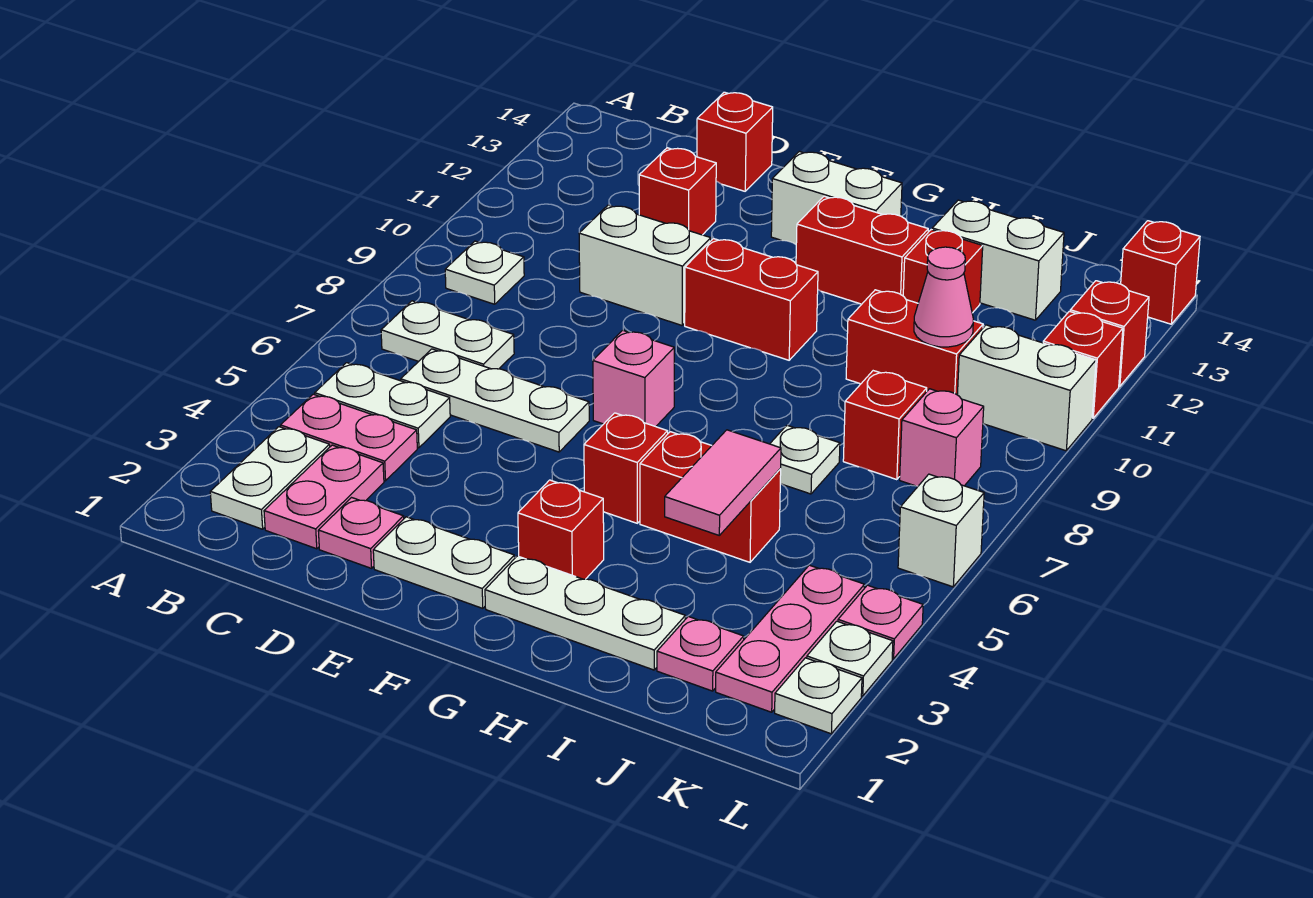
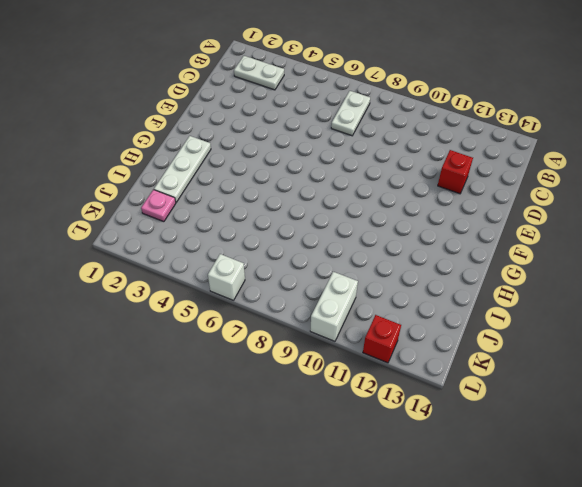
none -> pink 1x2 plate [281,394,417,481]
none -> white 1x2 plate [315,363,450,448]
none -> white 1x1 plate [445,241,524,304]
none -> pink 1x2 plate [264,445,384,549]

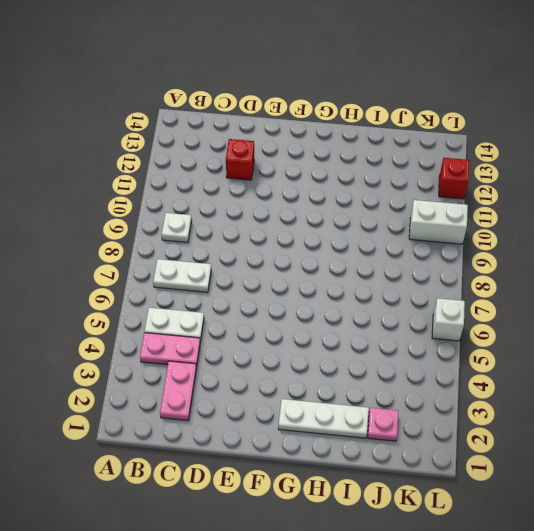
none -> white 1x2 plate [210,427,330,529]
none -> white 1x3 plate [401,349,589,452]
none -> pink 1x1 plate [318,498,404,568]
none -> white 1x2 brick [579,205,711,325]

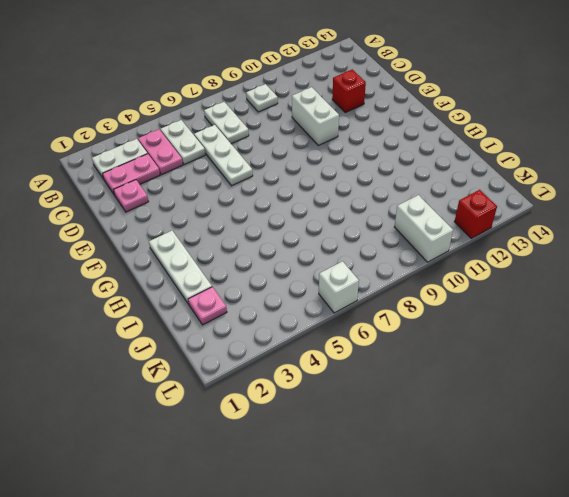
none -> red 1x1 brick [697,92,773,191]
none -> white 1x2 plate [373,517,515,608]
none -> pink 1x1 brick [593,330,674,427]
none -> red 1x2 brick [685,239,818,360]

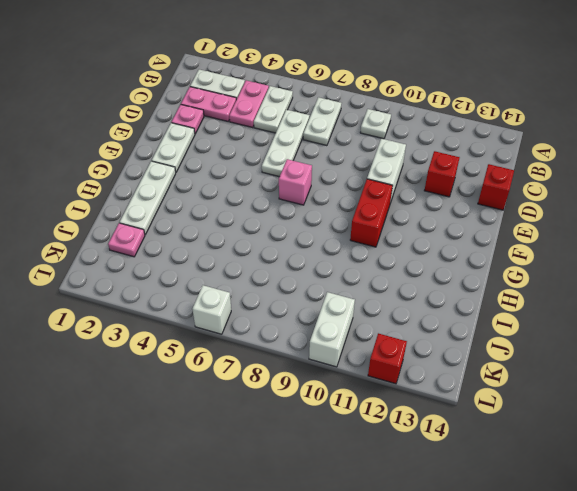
none -> white 1x2 brick [771,151,902,244]
none -> red 1x1 brick [518,480,604,579]
none -> red 1x1 brick [584,413,668,523]
none -> red 1x2 brick [796,196,928,304]

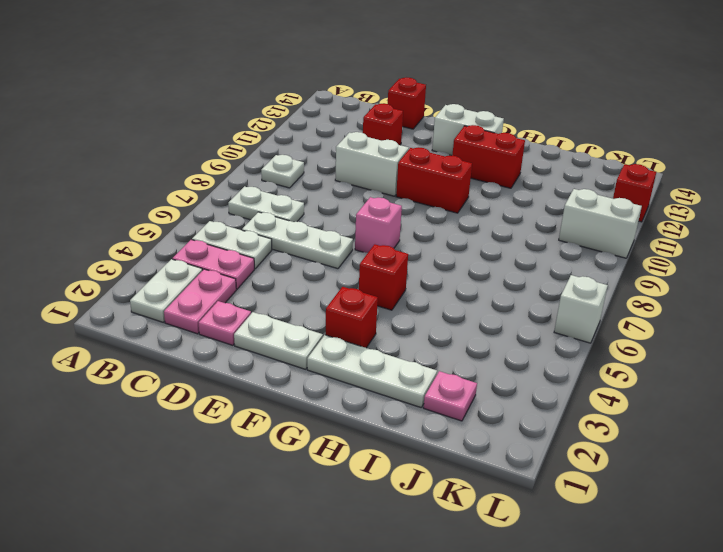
none -> red 1x2 brick [640,432,781,562]
none -> white 1x1 plate [770,425,840,494]
none -> red 1x2 brick [846,290,983,394]
none -> red 1x1 brick [903,230,983,313]

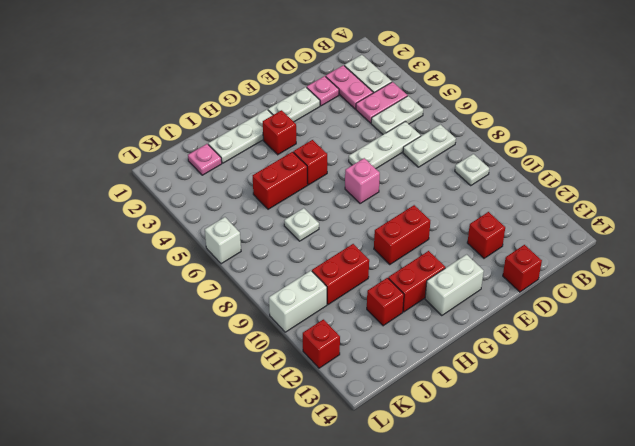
none -> white 1x2 brick [579,205,711,325]
none -> white 1x2 brick [932,200,1064,320]
none -> red 1x1 brick [843,371,927,480]
none -> pink 1x3 plate [716,565,864,712]

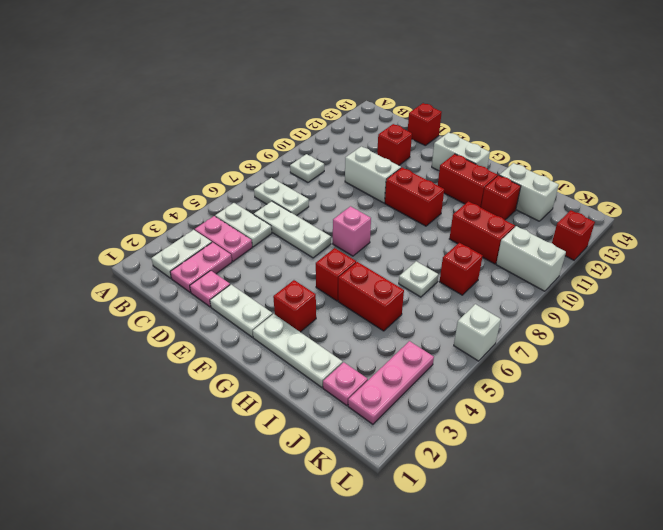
none -> pink 1x1 brick [900,389,984,486]
none -> white 1x1 plate [775,658,862,734]
none -> white 1x1 plate [807,621,893,696]
none -> pink 1x1 plate [838,585,923,659]

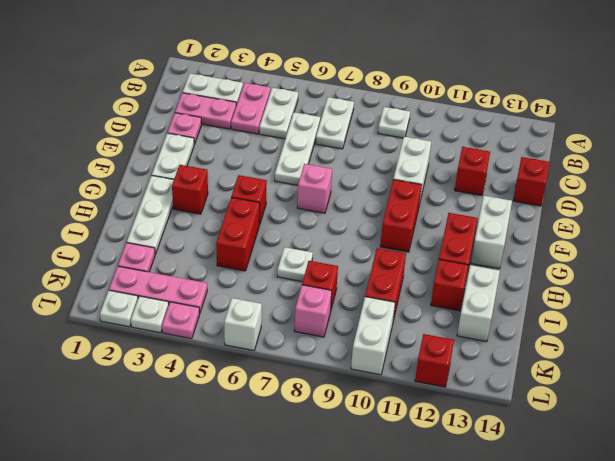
none -> red 1x1 brick [1043,311,1123,418]
none -> red 1x1 brick [1121,221,1200,324]
none -> pink 1x2 tile [665,430,781,535]
none -> pink 1x1 cone [914,247,973,347]

